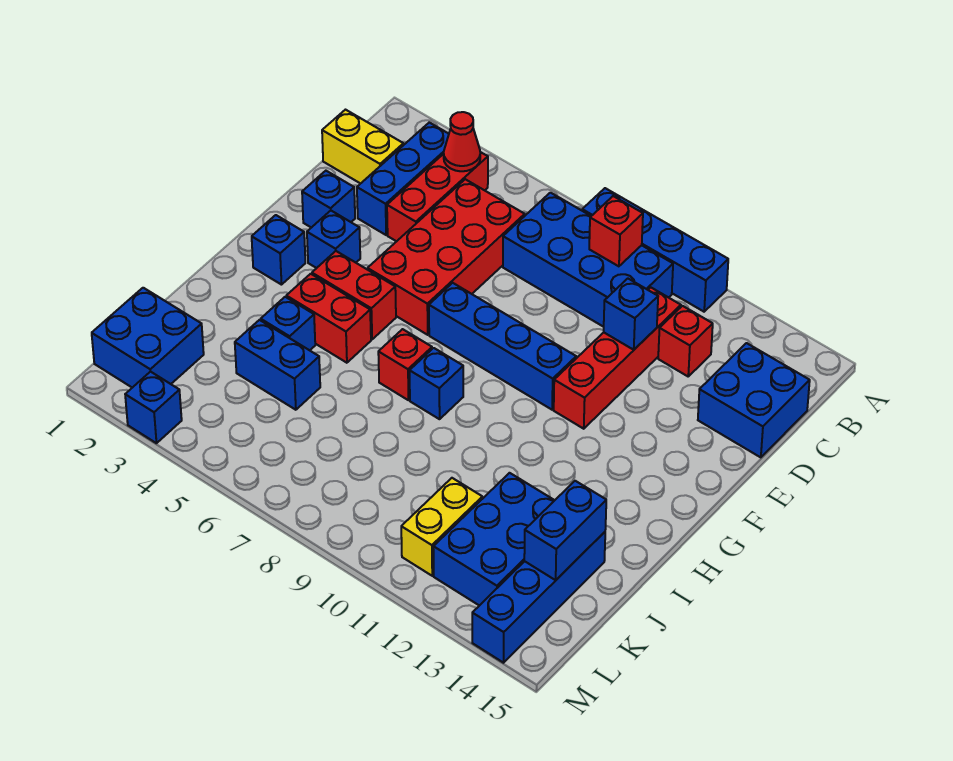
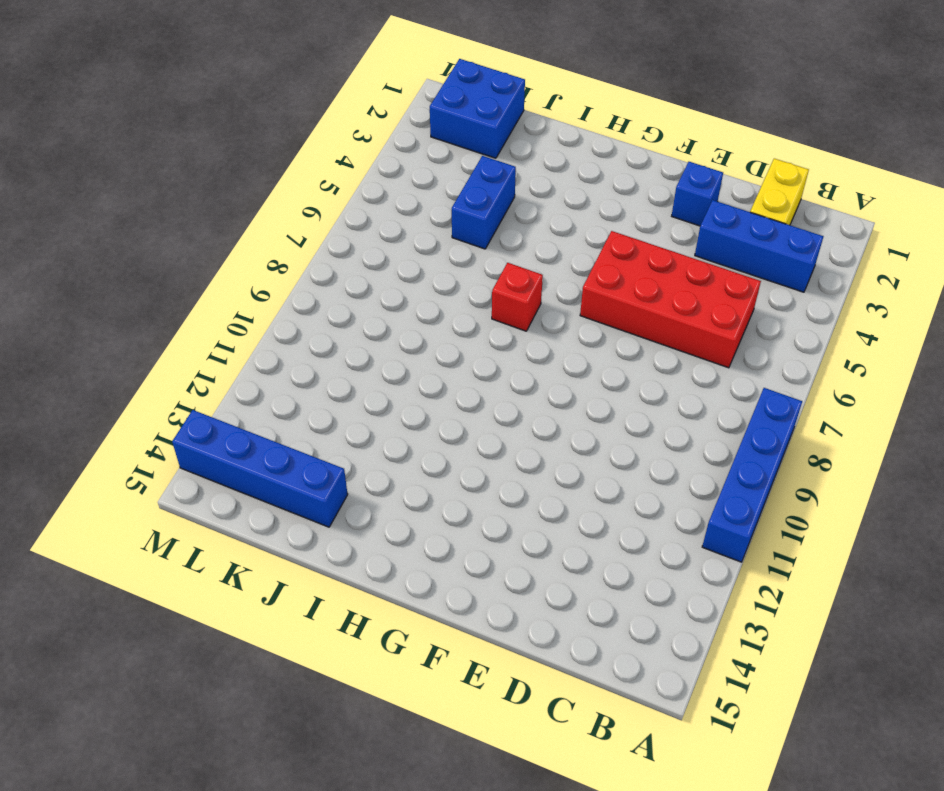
none -> red 1x3 brick [387,152,488,241]
none -> blue 2x4 brick [503,193,673,327]
none -> red 1x4 brick [554,287,681,429]

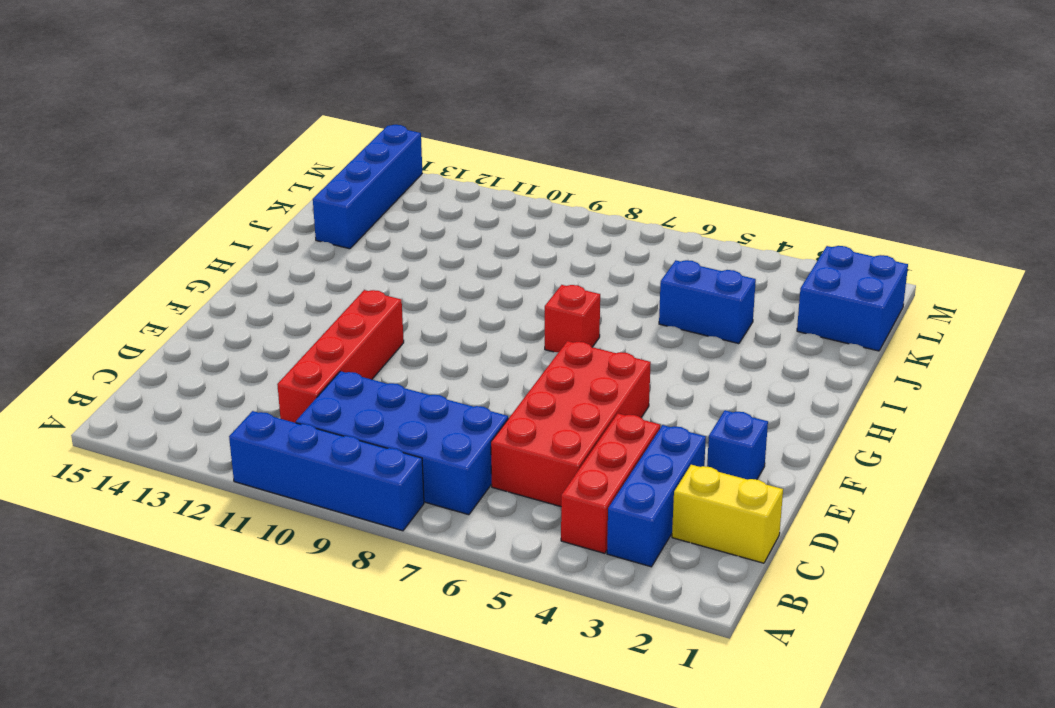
none -> red 1x1 brick [658,306,713,376]
none -> blue 2x2 brick [698,343,810,457]
none -> blue 1x1 brick [307,211,360,268]

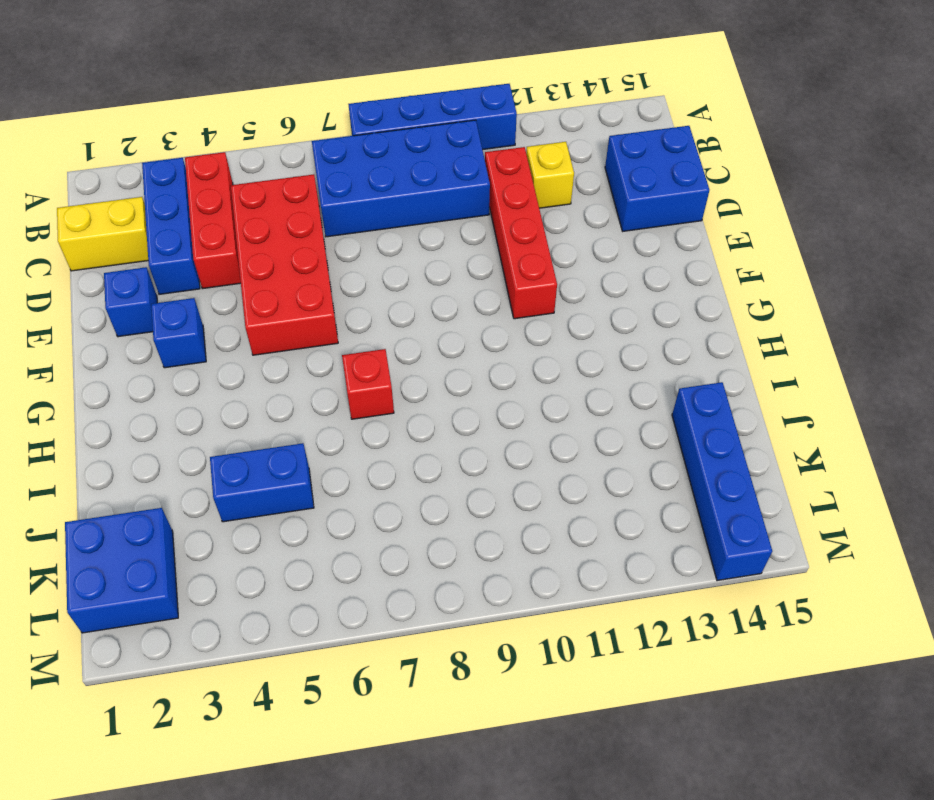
yellow 1x1 brick [526,142,574,208] -> red 1x1 brick [658,306,713,376]
none -> blue 1x4 brick [429,283,576,410]
none -> blue 1x1 brick [252,215,305,285]
none -> red 1x2 brick [312,251,396,339]

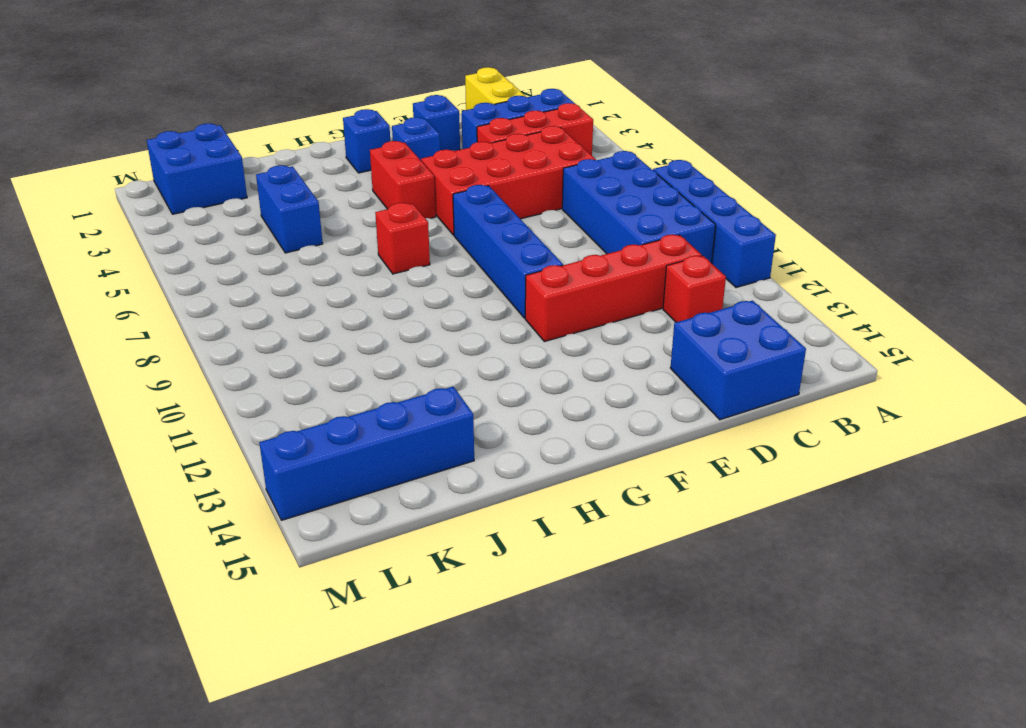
none -> red 1x2 brick [286,274,371,363]
none -> blue 1x1 brick [410,348,463,419]
none -> blue 1x1 brick [261,297,315,350]

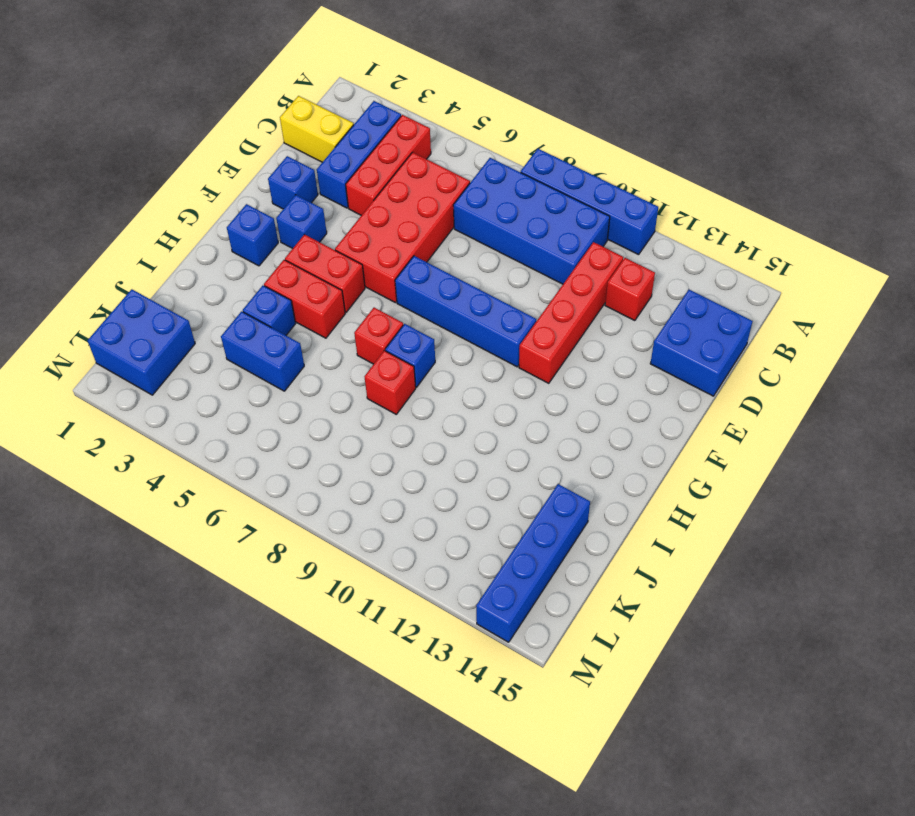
red 1x1 brick [365,351,416,414] -> red 1x1 brick moved to [589,196,643,266]
none -> blue 2x3 brick [433,473,555,606]
none -> yellow 1x2 brick [401,478,482,576]
none -> blue 1x1 brick [125,371,182,443]

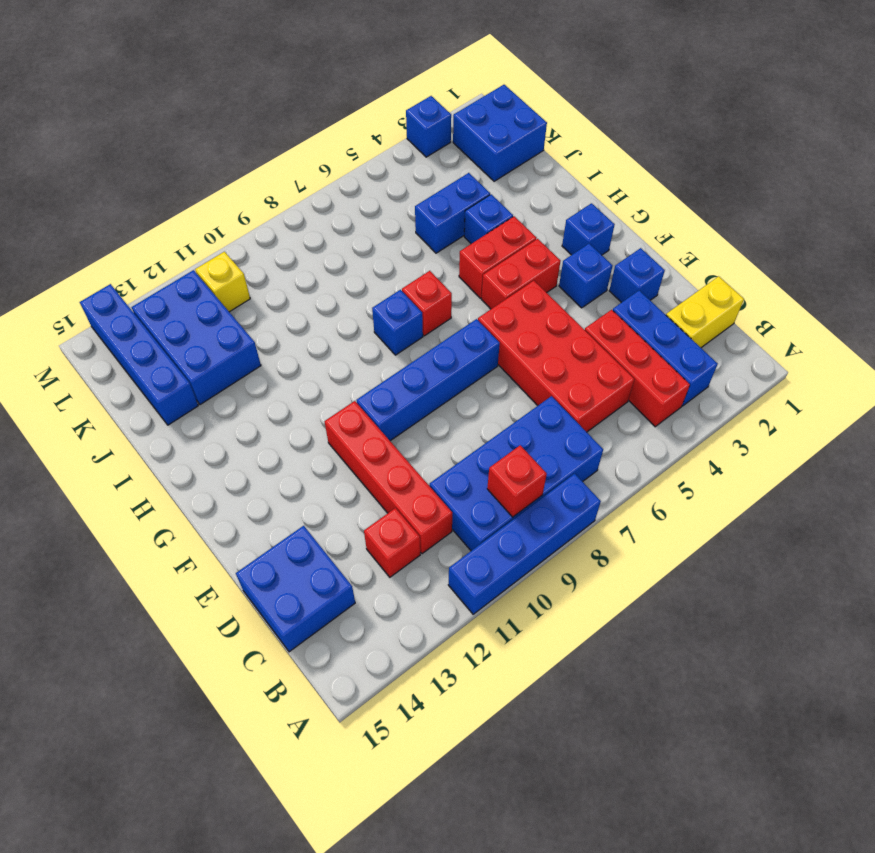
yellow 1x1 brick [195,252,250,312] -> yellow 1x2 brick [401,478,482,576]
none -> red 1x1 cone [444,112,480,171]
none -> blue 1x1 brick [604,279,658,350]
none -> blue 1x2 brick [524,481,606,580]

